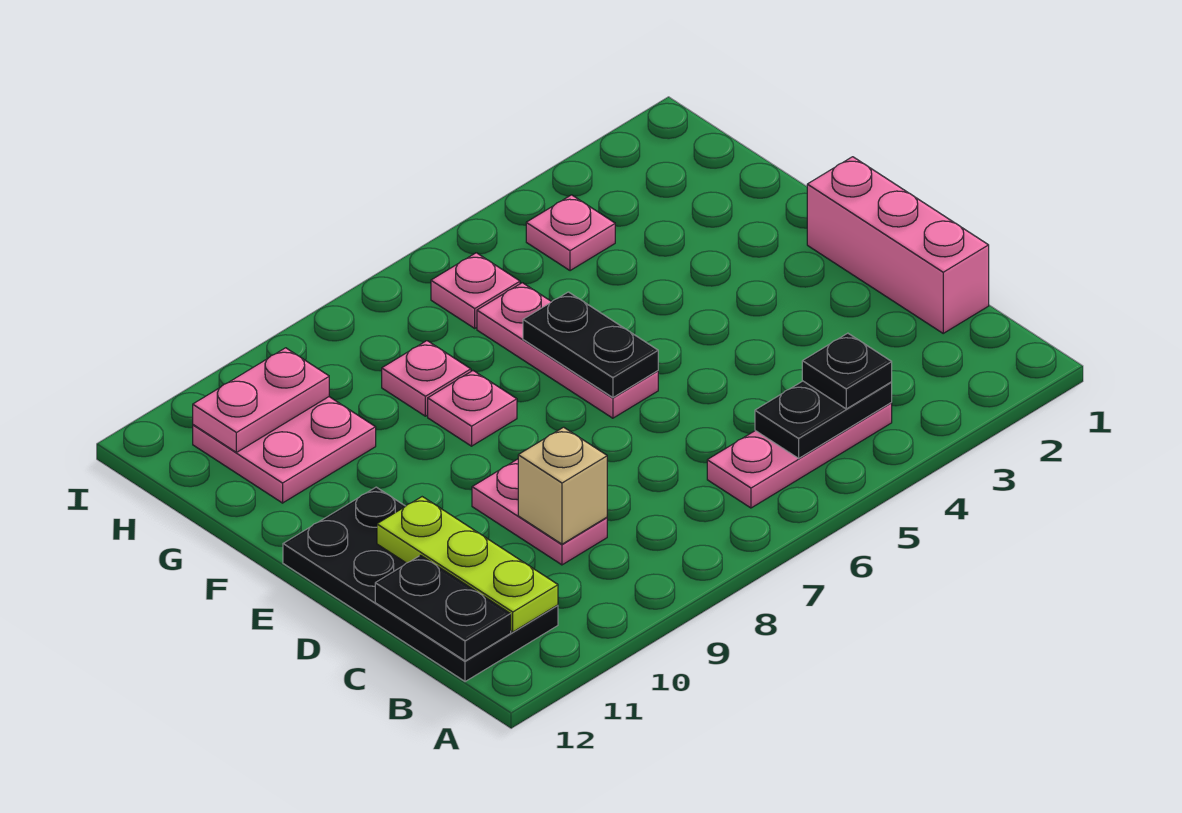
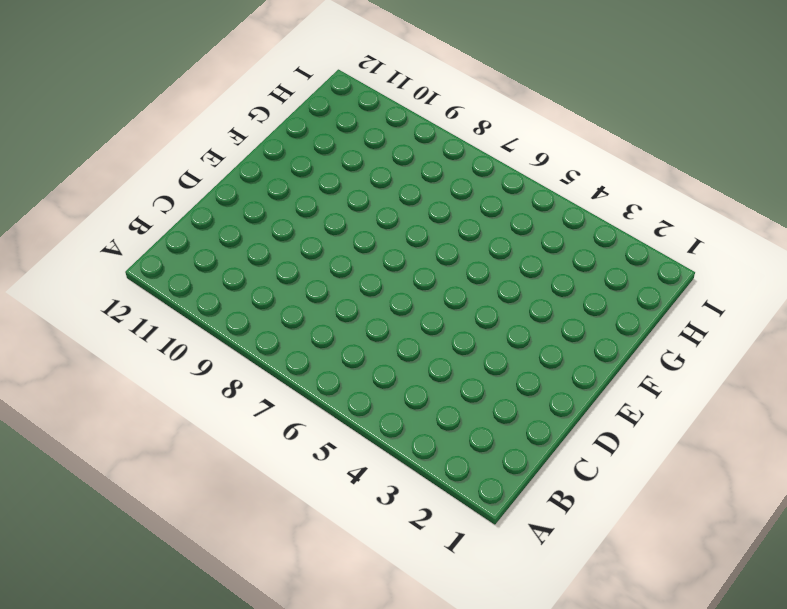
none -> pink 1x3 plate [707,403,892,508]
none -> black 2x4 plate [283,487,558,682]
none -> pink 1x3 brick [807,157,989,333]

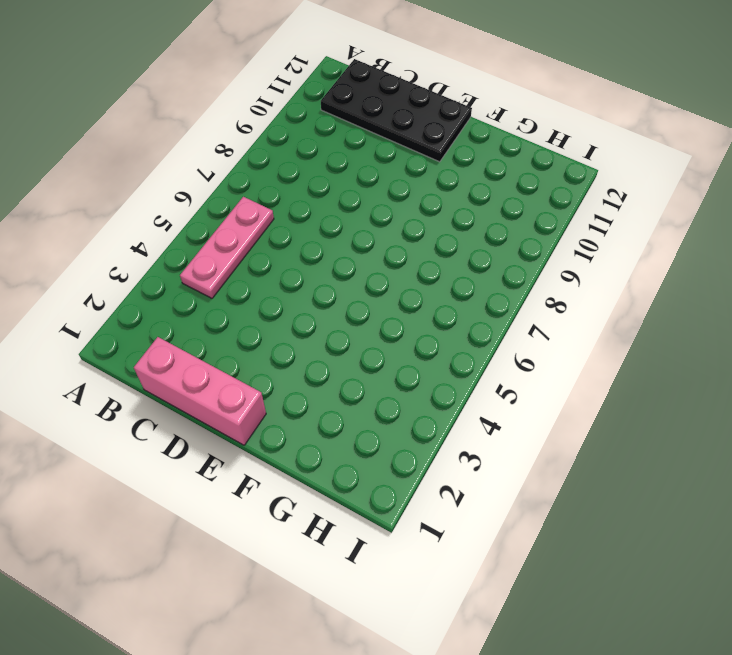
none -> pink 1x2 plate [472,459,607,565]
none -> pink 1x3 plate [477,283,658,418]
none -> pink 1x1 plate [428,371,517,446]

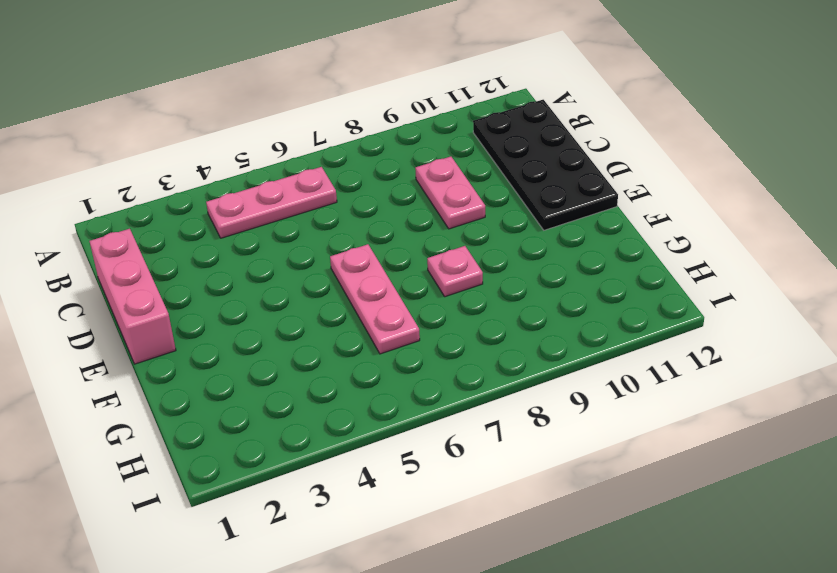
none -> pink 1x1 plate [382,341,471,416]
none -> pink 2x2 plate [193,397,376,503]
none -> pink 1x1 plate [526,195,615,271]

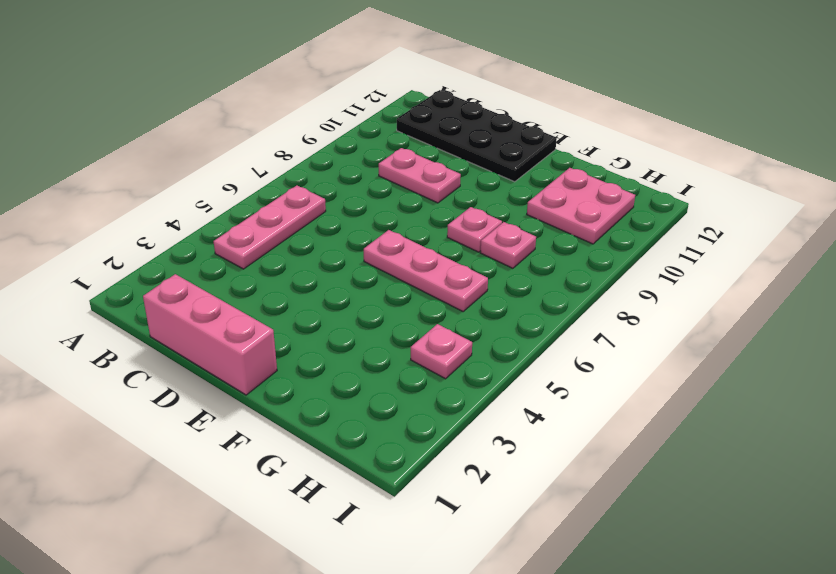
none -> pink 1x1 plate [431,253,520,328]
none -> black 1x2 plate [755,381,892,458]
none -> lime 1x3 plate [377,497,558,632]

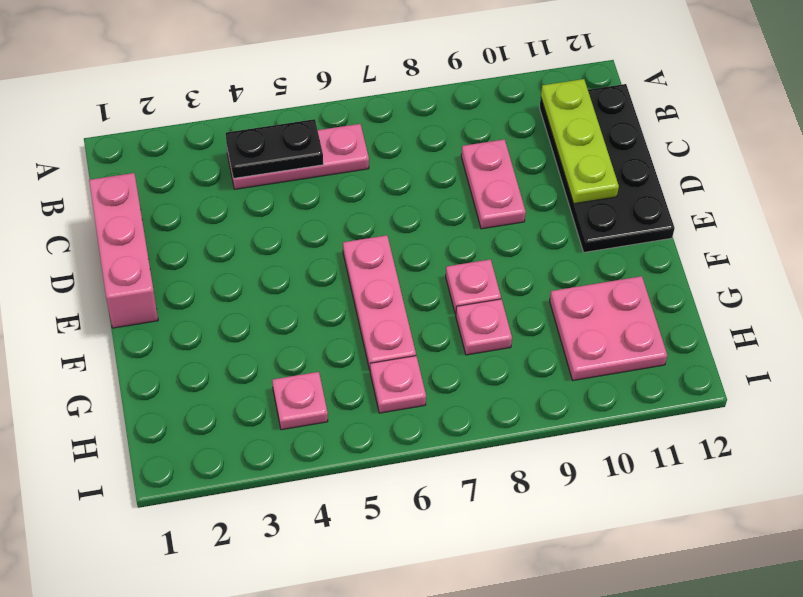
none -> black 1x2 plate [375,555,511,661]
none -> tan 1x1 brick [518,427,607,544]
none -> black 1x2 plate [523,292,658,398]

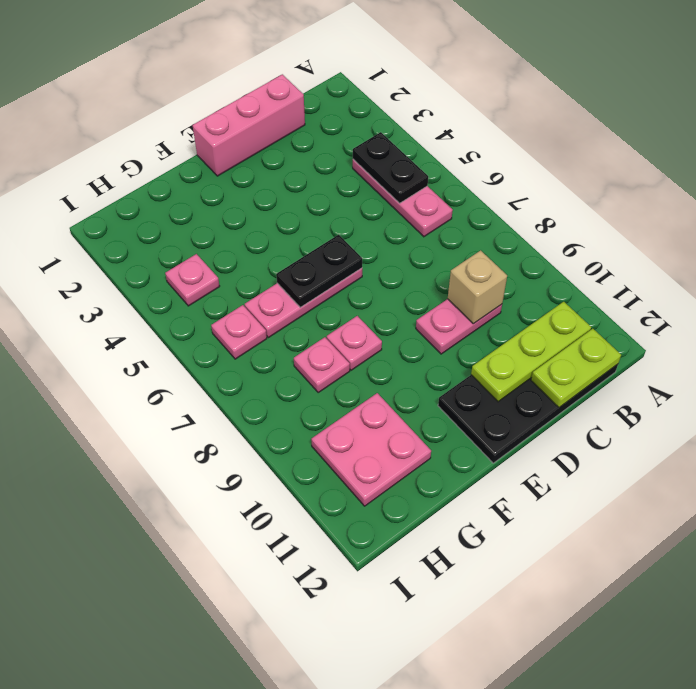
lime 1x2 plate [531,329,621,407] -> black 1x2 plate [375,555,511,661]
none -> pink 1x2 plate [193,348,329,452]
none -> black 1x1 plate [802,333,892,409]

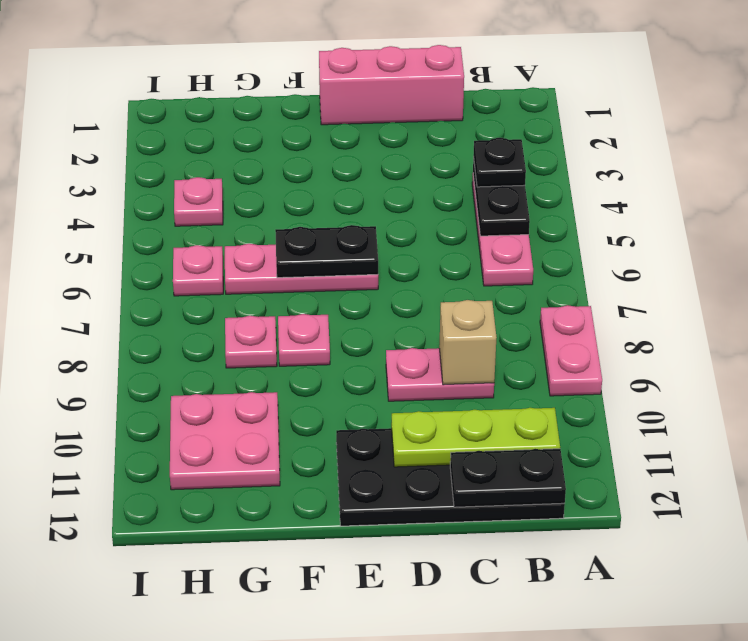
pink 1x2 plate [540,305,602,396] -> pink 1x2 plate moved to [193,348,329,452]

